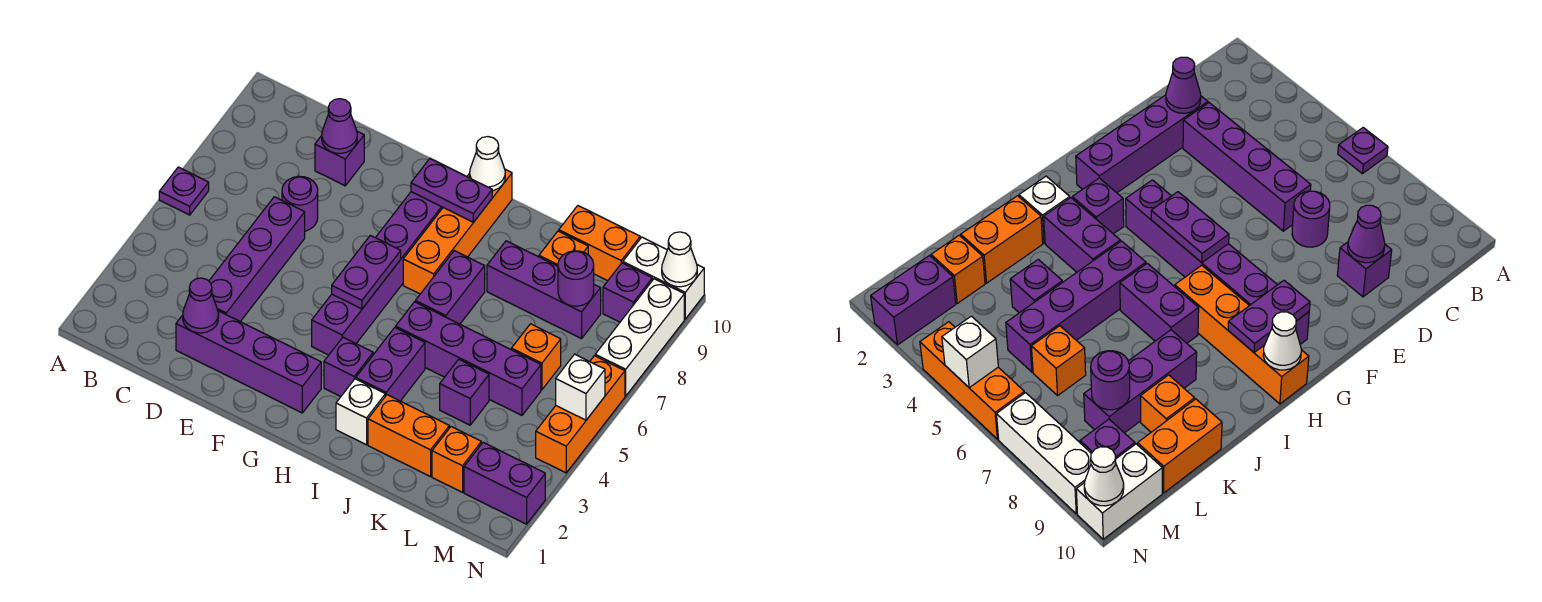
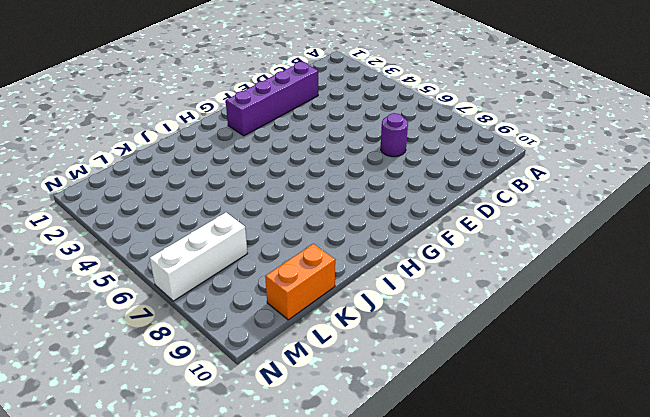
white 1x3 brick [150,213,247,301] -> white 1x3 brick turned to [595,279,684,396]
none -> purple 1x1 plate [159,167,209,215]
none -> purple 1x4 brick [209,197,305,321]
none -> purple 1x1 brick [315,131,364,186]
none -> purple 1x6 brick [312,192,443,355]

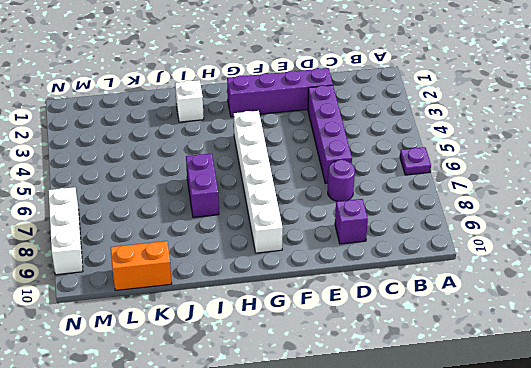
white 1x6 brick [234,111,283,253] -> purple 1x6 brick [312,192,443,355]
none -> purple 1x1 brick [324,337,373,397]
none -> orange 1x4 brick [403,169,512,294]
none -> purple 1x2 brick [356,328,425,401]
none -> purple 1x4 brick [396,302,541,415]

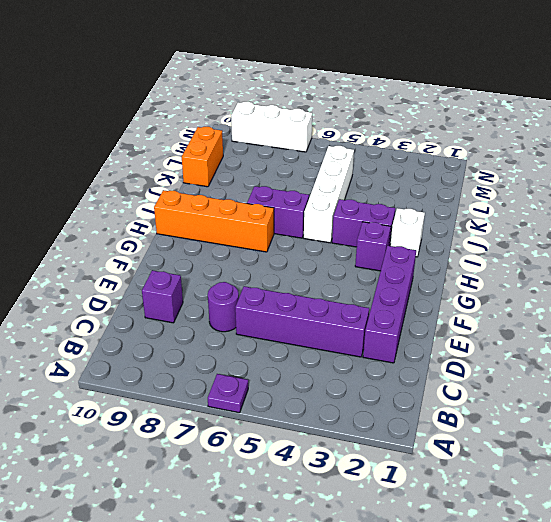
white 1x4 brick [304,146,354,243] -> purple 1x4 brick [396,302,541,415]
none -> purple 1x6 brick [312,192,443,355]
none -> orange 1x2 brick [368,395,449,477]
none -> purple 1x3 brick [487,241,601,339]
none -> purple 1x1 brick [440,359,489,425]

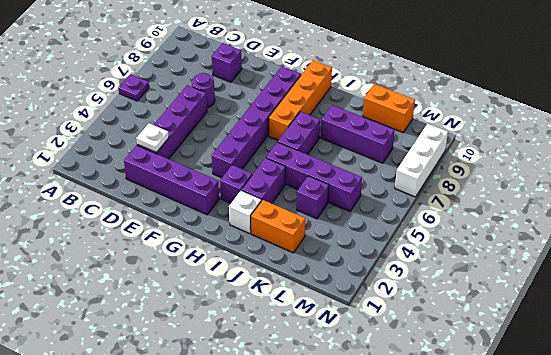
white 1x1 plate [136,123,169,153] -> none
none -> orange 1x1 brick [539,231,588,266]
none -> orange 1x1 brick [432,427,481,492]
none -> orange 1x1 brick [511,324,561,390]
none -> purple 1x2 brick [464,442,545,524]

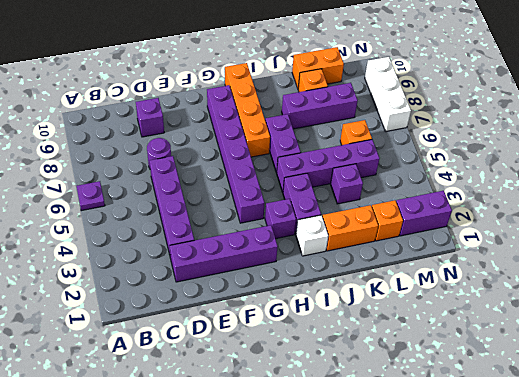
none -> purple 1x1 brick [603,263,652,322]
none -> white 1x2 brick [623,237,704,319]
none -> orange 1x3 brick [536,356,625,473]
none -> purple 1x1 cone [183,278,219,333]

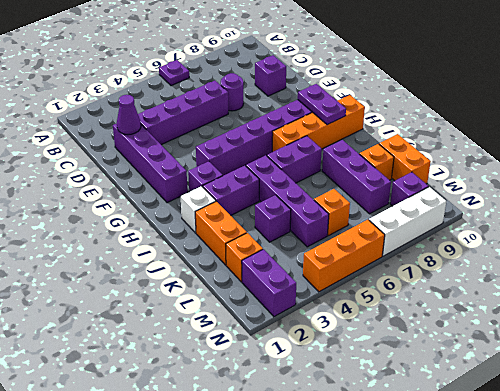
none -> white 1x2 brick [623,237,704,319]
none -> purple 1x1 cone [322,99,357,153]
none -> purple 1x2 plate [332,235,401,309]
none -> white 1x1 cone [470,137,505,191]

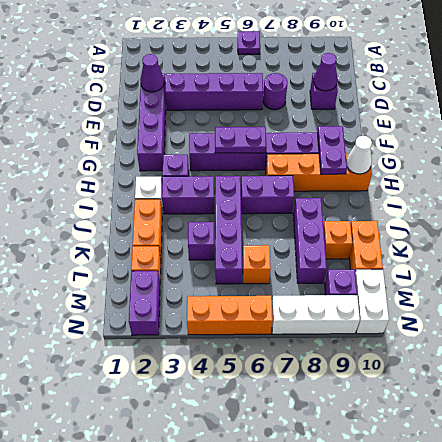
none -> purple 1x1 round brick [558,251,594,306]
none -> white 1x1 brick [556,354,605,420]
none -> white 1x1 cone [662,232,697,287]

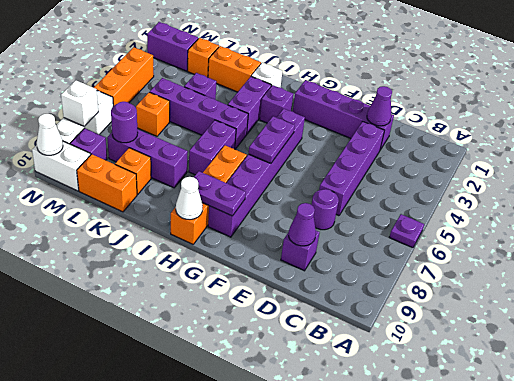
white 1x1 brick [61,80,98,126] -> white 1x1 brick moved to [556,354,605,420]

